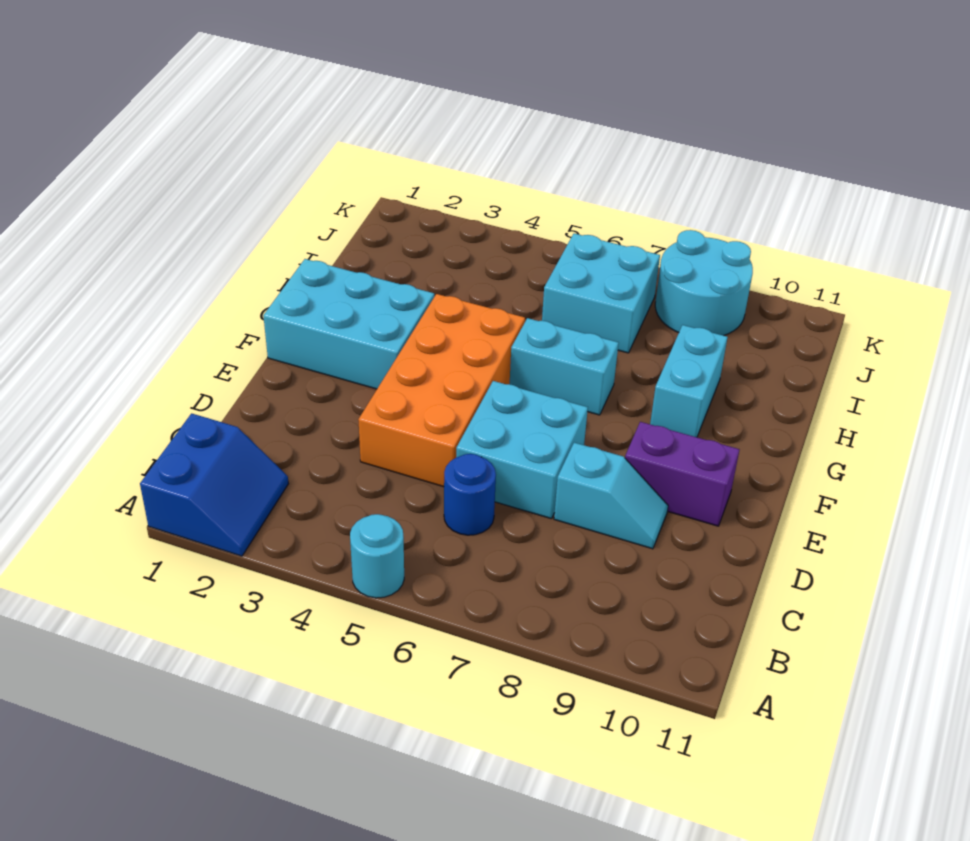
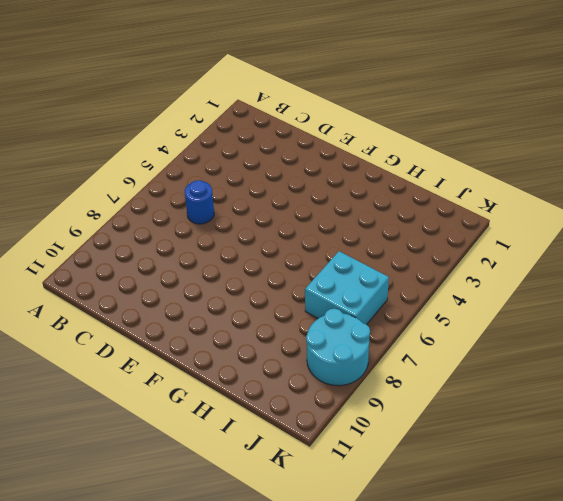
none -> blue 2x2 slope [140,413,288,556]
none -> cyan 1x1 round brick [350,514,404,598]
none -> orange 2x4 brick [358,294,525,487]

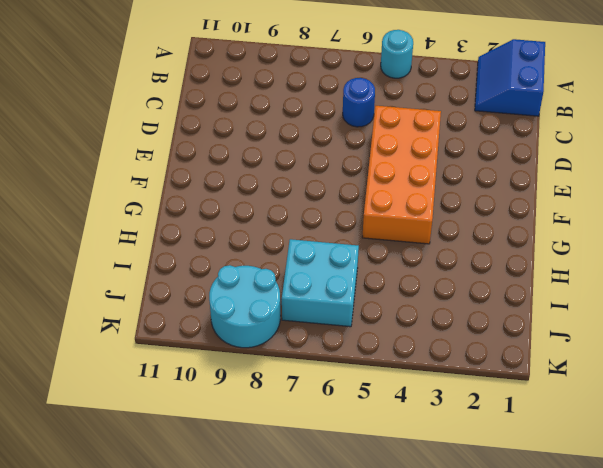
none -> cyan 2x2 brick [456,381,588,519]
none -> cyan 1x2 slope [554,443,668,549]
none -> purple 1x2 brick [625,422,740,526]

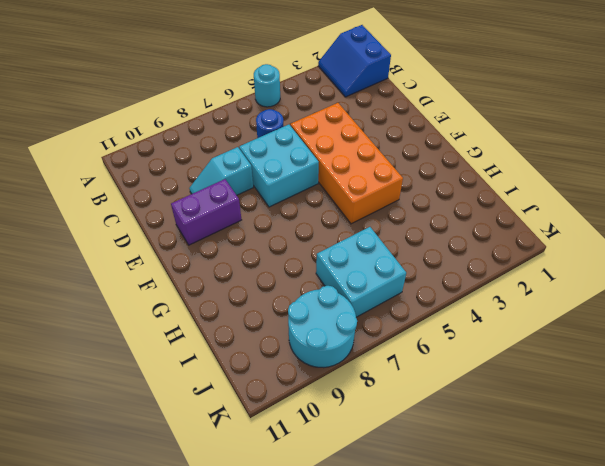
none -> cyan 2x3 brick [263,259,434,389]
none -> cyan 1x2 brick [510,318,619,415]
none -> cyan 1x2 brick [650,325,728,437]

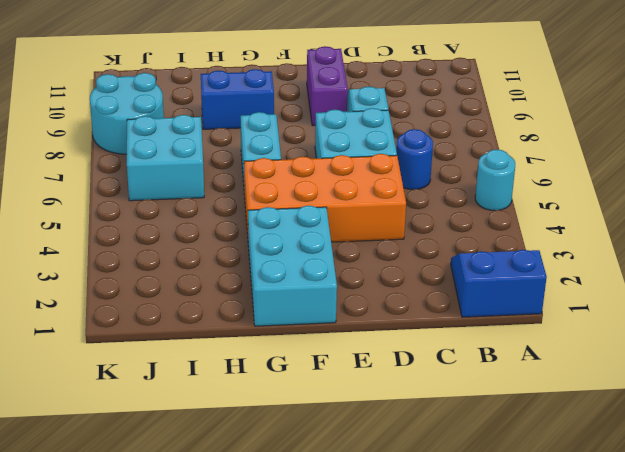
blue 1x2 brick [201,69,274,129] -> cyan 1x2 brick [650,325,728,437]

